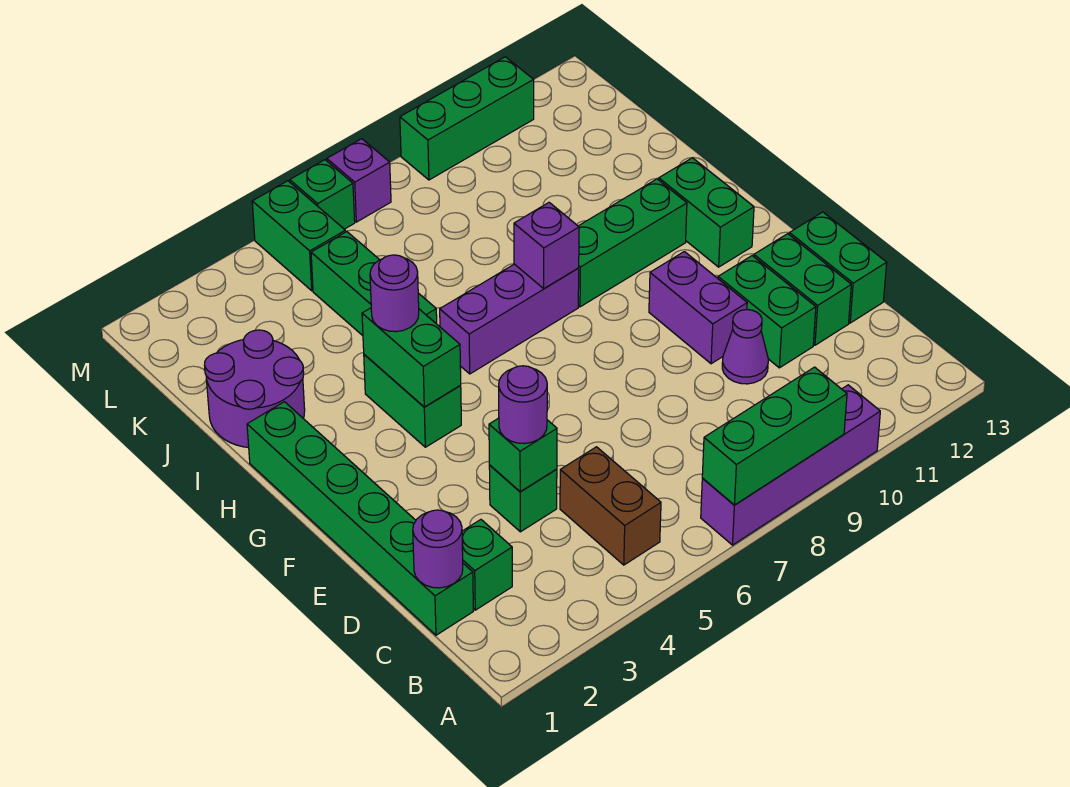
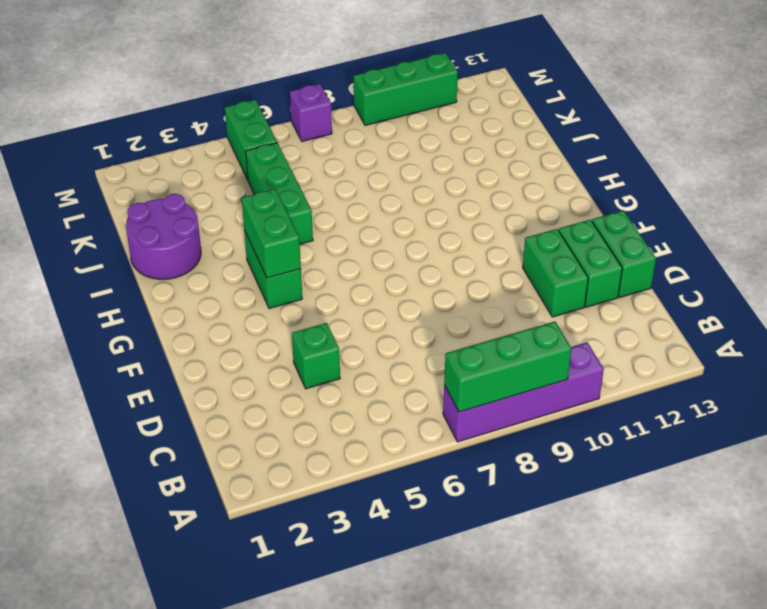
none -> brown 1x2 brick [560,447,661,565]
none -> green 1x6 brick [247,402,473,635]
none -> green 1x1 brick [462,520,512,610]

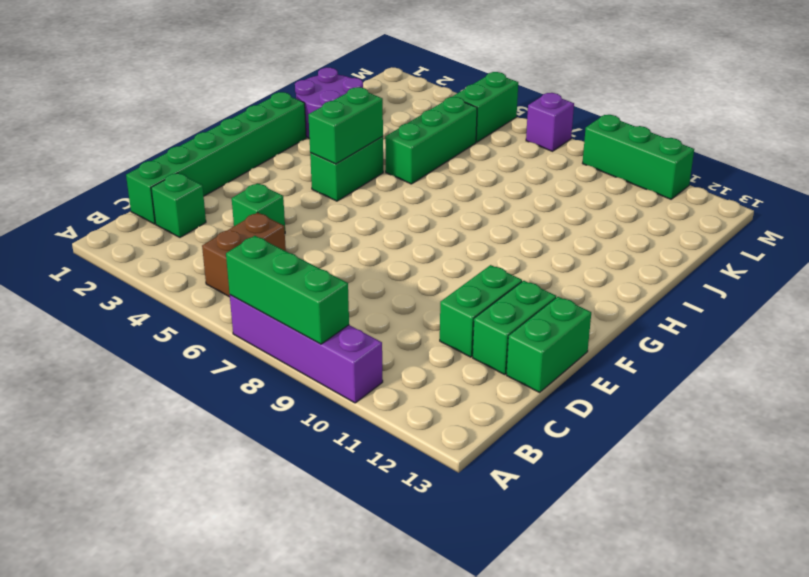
none -> purple 1x1 cone [722,310,768,384]
none -> purple 1x2 brick [649,252,747,364]
none -> green 1x2 brick [659,158,754,267]

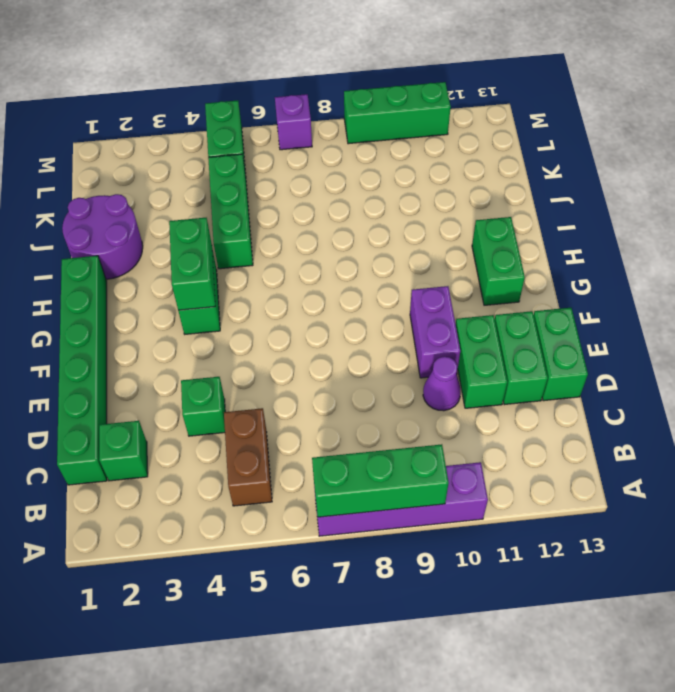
none -> purple 1x3 brick [440,264,579,374]
none -> green 1x3 brick [578,179,687,307]
none -> green 1x1 brick [290,160,355,229]

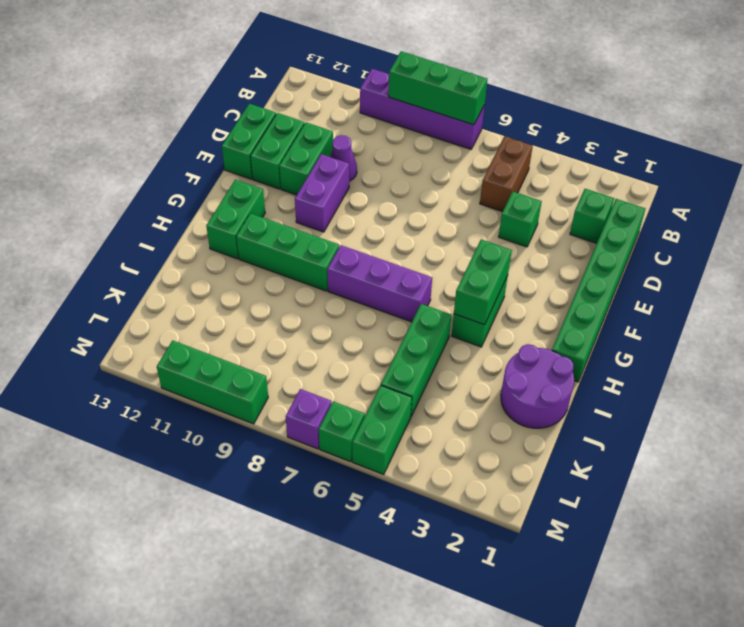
none -> purple 1x1 round brick [413,510,463,588]
none -> green 1x1 brick [489,418,557,492]
none -> purple 1x1 brick [514,203,579,289]

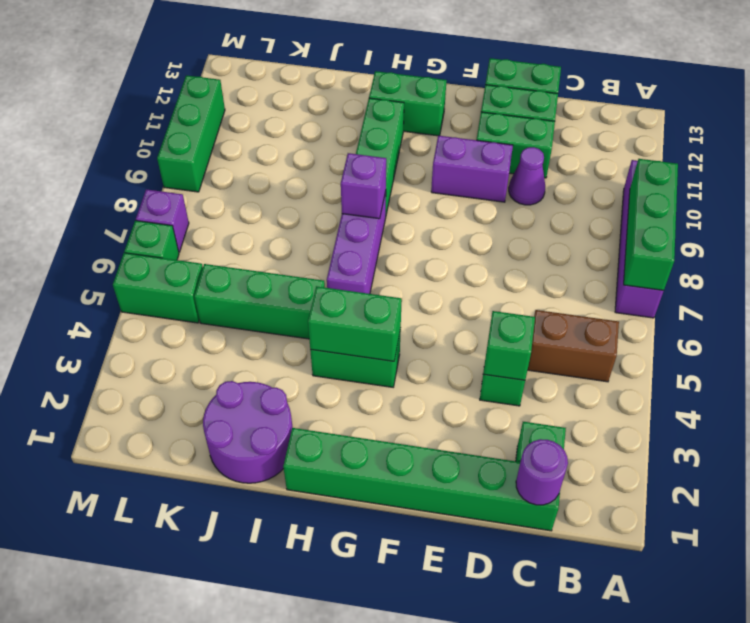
none -> purple 1x1 round brick [499,366,547,444]
none -> purple 1x1 round brick [370,255,419,332]

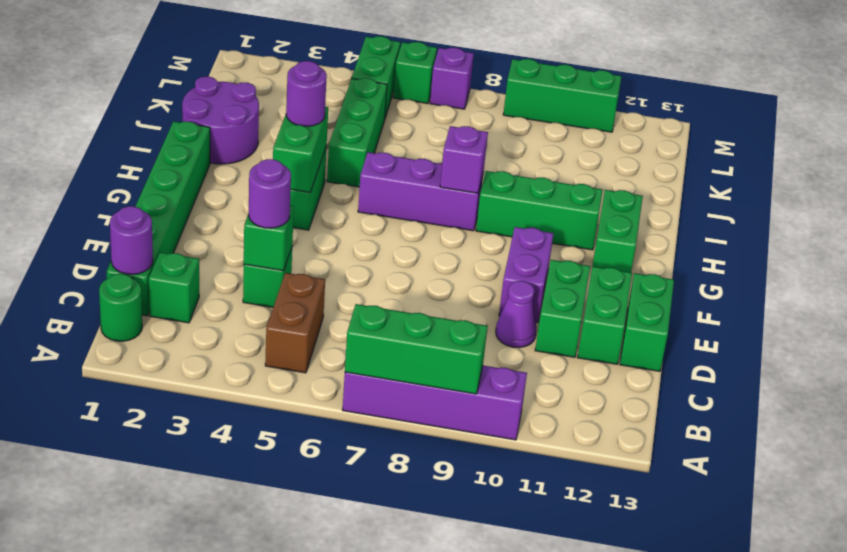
green 1x1 round brick [99,274,142,341] -> none

